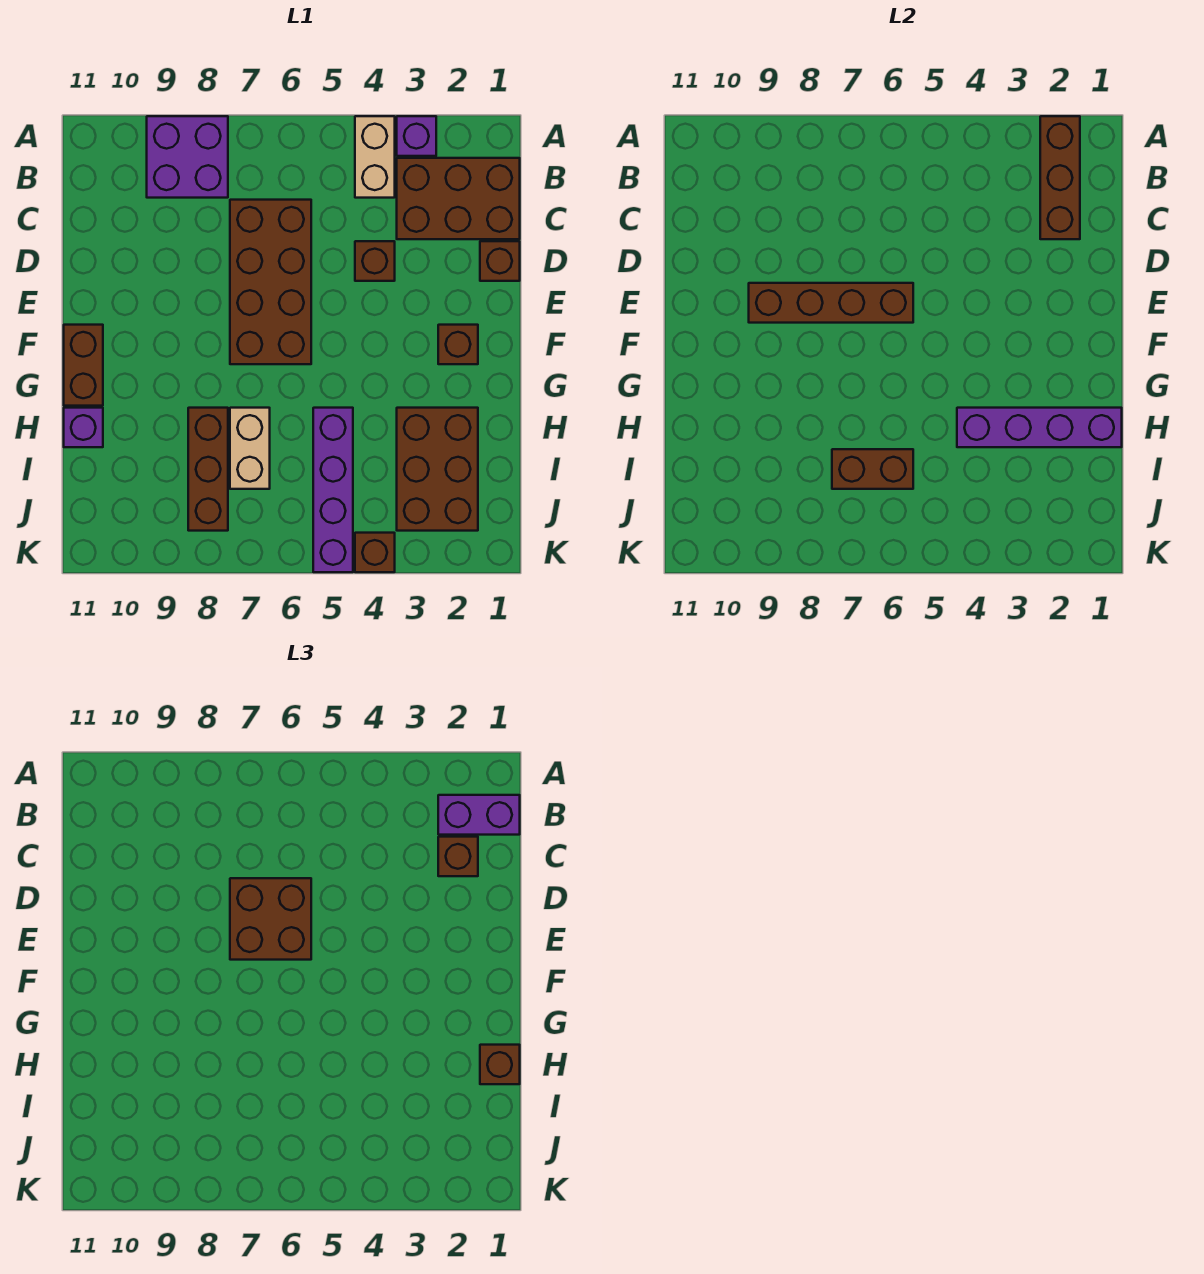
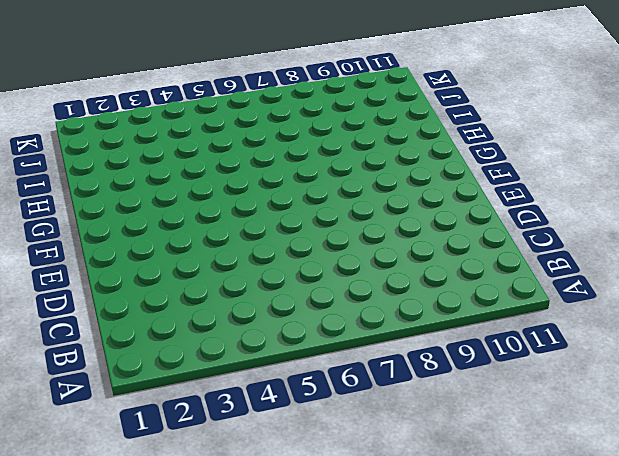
none -> purple 1x1 brick [397,116,436,156]
none -> tan 1x2 brick [355,116,395,198]
none -> purple 2x2 brick [147,116,228,198]

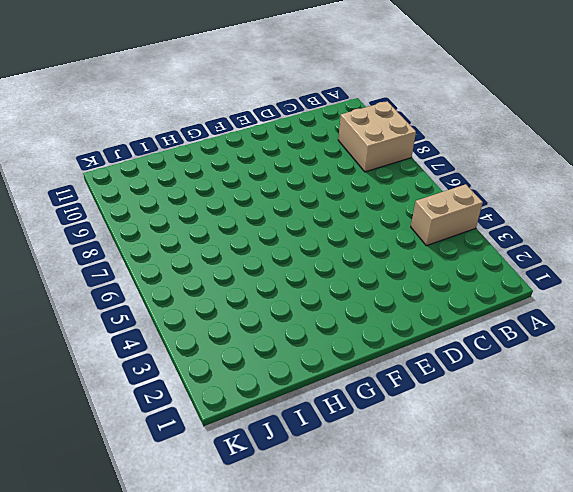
tan 2x2 brick [338,101,416,172] -> purple 2x2 brick [147,116,228,198]
none -> purple 1x1 brick [397,116,436,156]
none -> brown 2x3 brick [397,158,520,239]
none -> brown 2x4 brick [230,200,311,364]

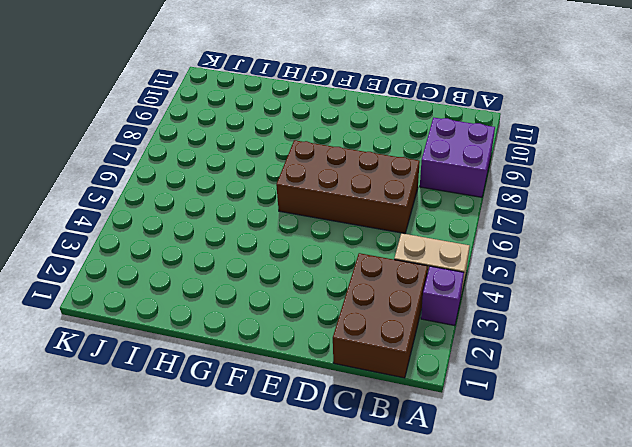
none -> brown 1x1 brick [480,241,520,281]
none -> brown 1x1 brick [355,241,395,281]
none -> brown 1x1 brick [438,325,478,364]

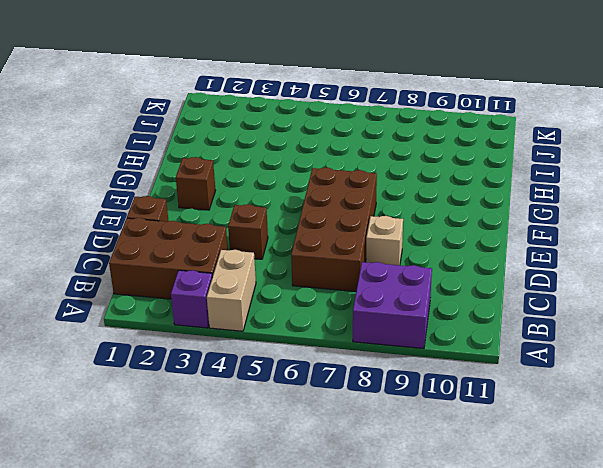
tan 1x1 brick [366,216,403,265] -> none
none -> brown 1x2 brick [64,325,103,406]
none -> brown 2x3 brick [397,408,478,531]
none -> purple 1x4 brick [313,408,353,572]

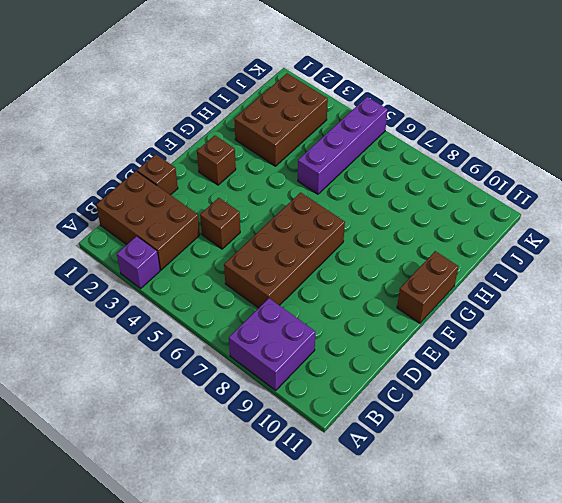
none -> tan 1x2 brick [355,116,395,198]
none -> tan 1x2 brick [230,408,270,489]
none -> brown 1x3 brick [188,408,228,531]

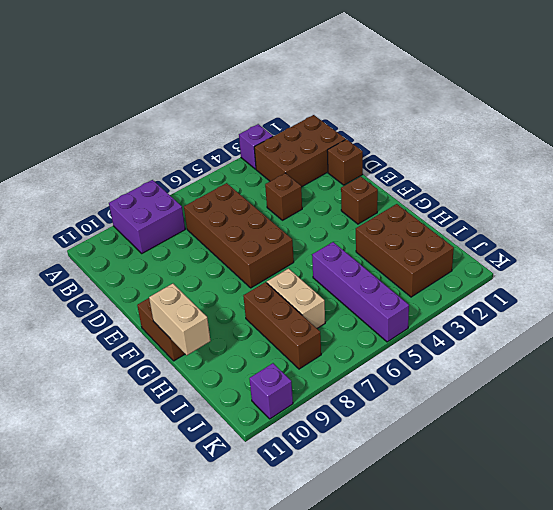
tan 1x2 brick [149,284,211,355] -> tan 1x2 brick moved to [355,116,395,198]
purple 1x1 brick [249,363,293,419] -> purple 1x1 brick moved to [64,408,103,447]
none -> brown 1x1 brick [355,533,395,572]
none -> brown 1x3 brick [1040,116,1080,239]
none -> brown 1x4 brick [749,283,913,323]

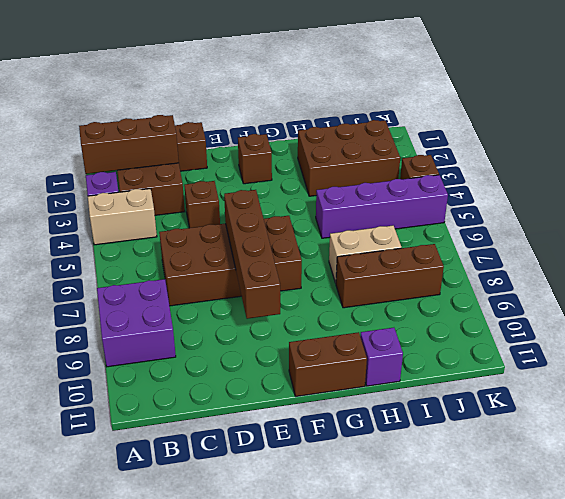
none -> purple 1x4 brick [957,408,1122,447]
none -> brown 1x2 brick [832,449,913,489]
none -> purple 1x2 brick [438,795,520,835]

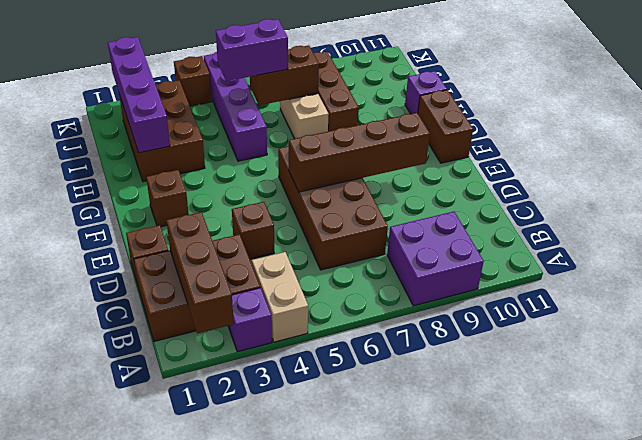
purple 1x4 brick [108,37,170,153] -> purple 1x4 brick turned to [957,408,1122,447]
purple 1x2 brick [216,19,288,81] -> purple 1x2 brick moved to [438,795,520,835]
none -> brown 1x1 brick [438,837,478,876]
none -> brown 2x2 brick [230,878,311,960]
none -> brown 1x1 brick [480,1045,520,1084]

